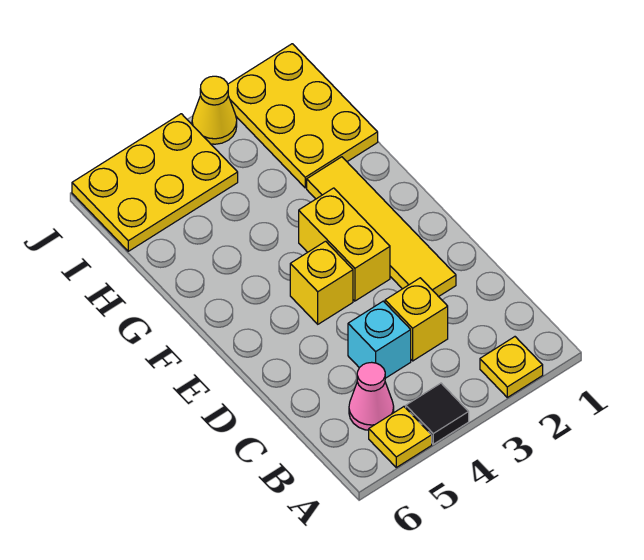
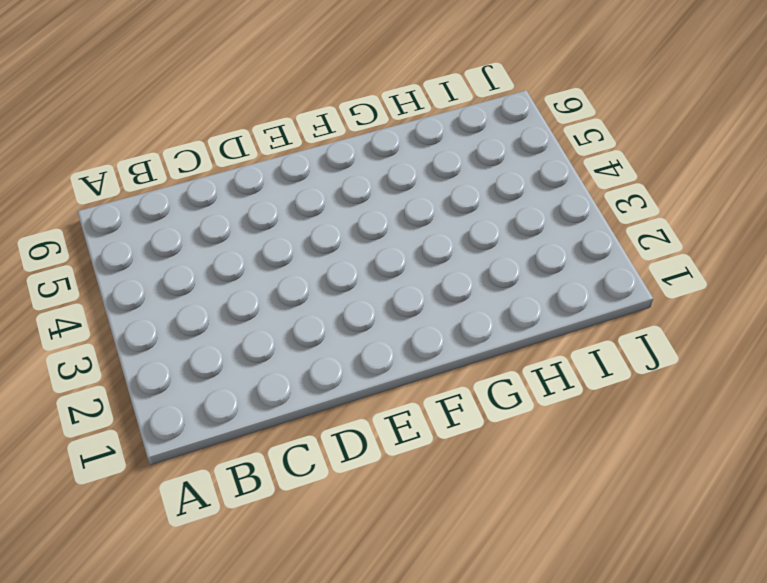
none -> yellow 1x1 plate [480,337,543,397]
none -> black 1x1 tile [406,383,469,444]
none -> yellow 1x1 plate [369,407,432,467]

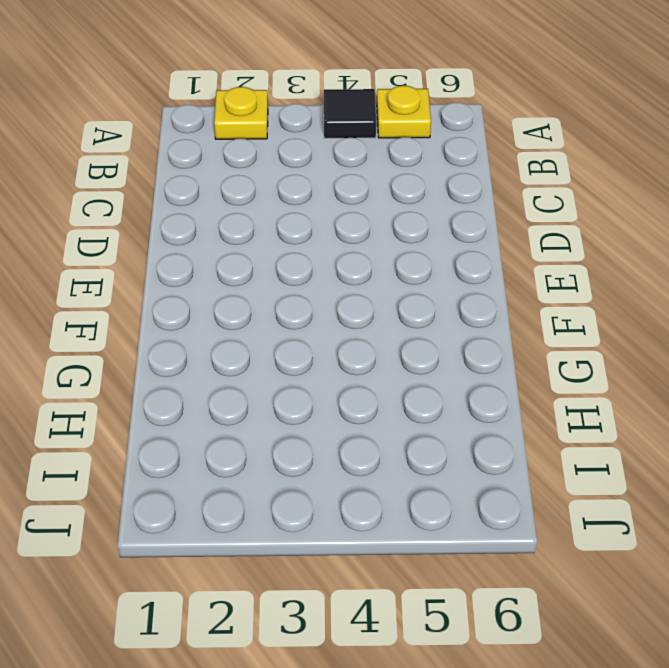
none -> pink 1x1 cone [349,362,394,430]
none -> yellow 1x1 brick [385,278,448,361]
none -> cyan 1x1 brick [348,301,411,378]

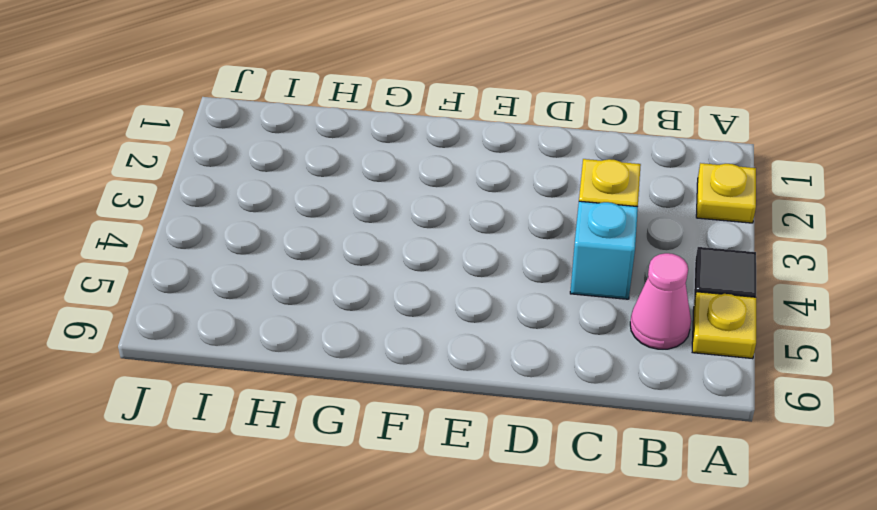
none -> yellow 1x4 tile [307,157,456,297]
none -> yellow 1x2 brick [299,188,390,301]
none -> yellow 1x1 brick [290,241,353,324]

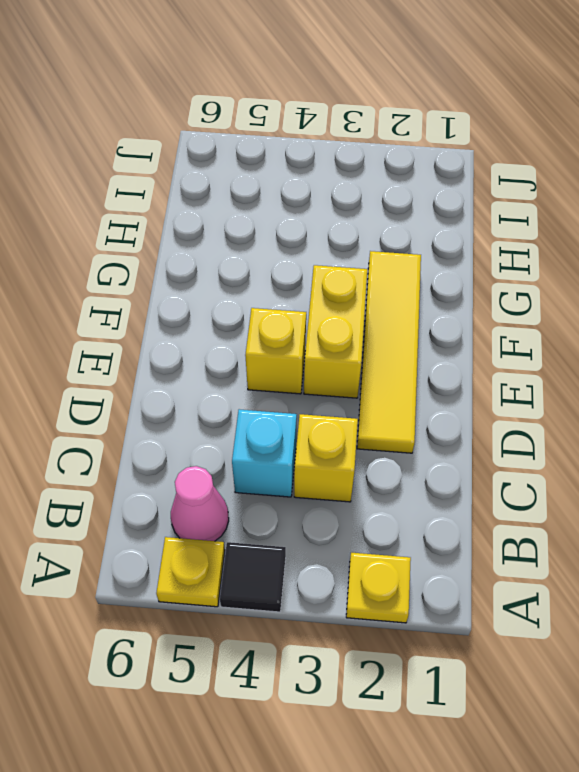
none -> yellow 2x3 plate [228,44,378,188]
none -> yellow 2x3 plate [72,114,238,251]
none -> yellow 1x1 cone [192,76,237,144]

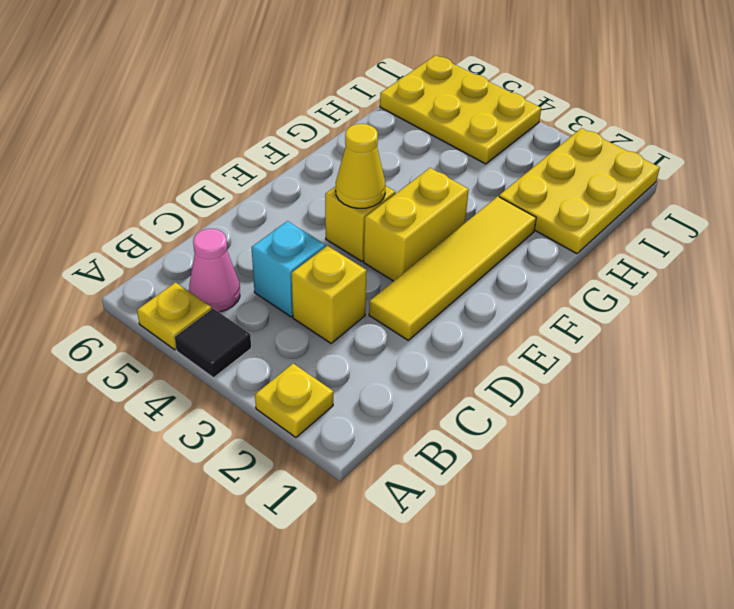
yellow 1x1 cone [336,124,386,208] -> yellow 1x1 cone moved to [192,76,237,144]

